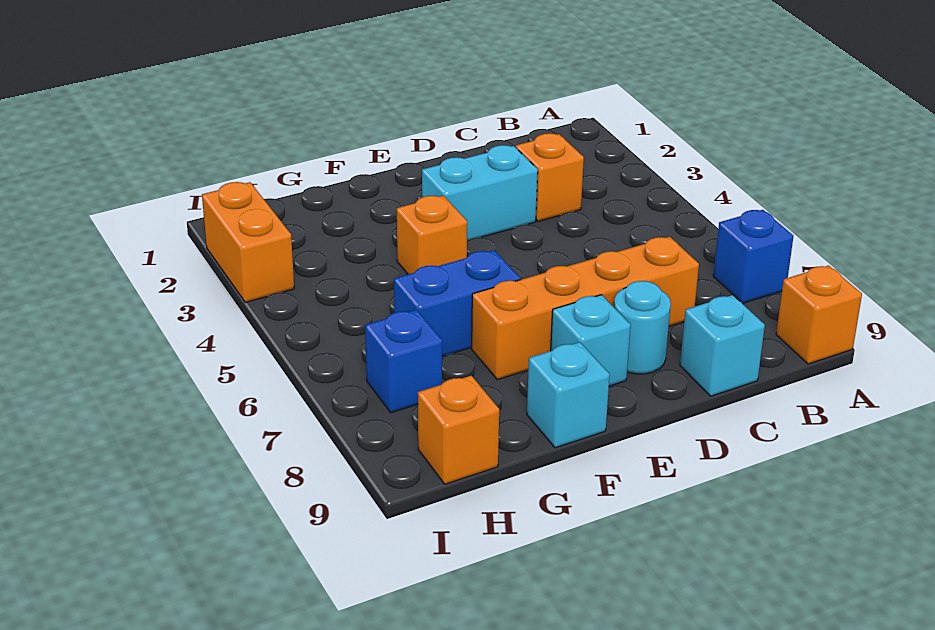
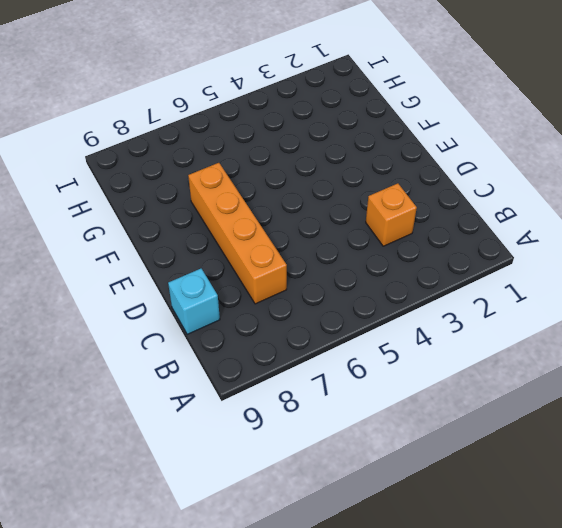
none -> blue 1x1 brick [713,210,793,303]
none -> orange 1x1 brick [776,265,862,364]
none -> cyan 1x2 brick [422,145,538,241]

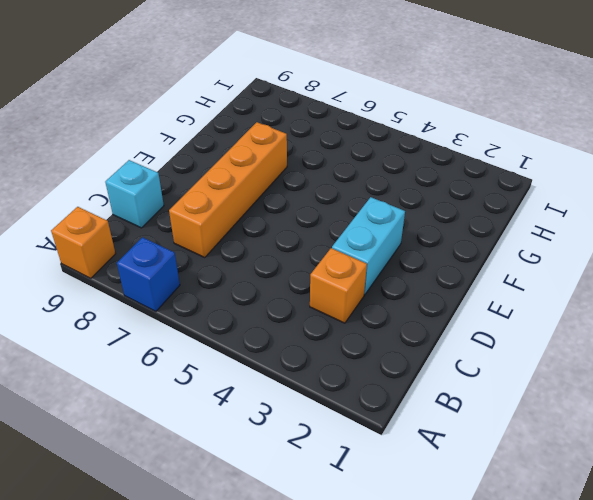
none -> cyan 1x1 round brick [614,281,671,374]
none -> cyan 1x1 brick [551,295,631,386]
none -> orange 1x1 brick [397,196,467,274]

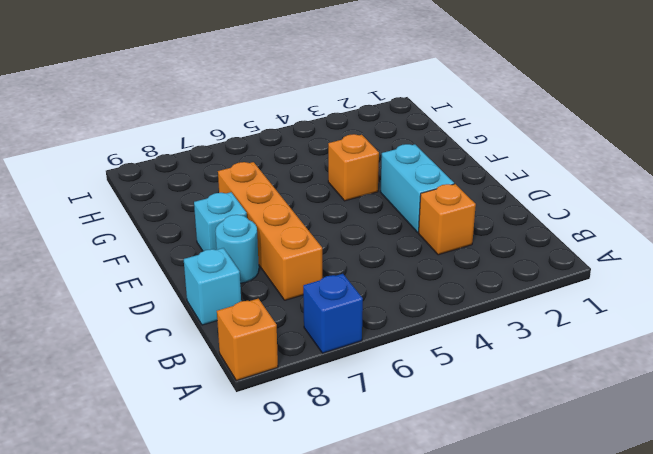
none -> blue 1x2 brick [394,250,520,356]
none -> cyan 1x1 brick [527,342,610,448]
none -> blue 1x1 brick [365,310,442,413]

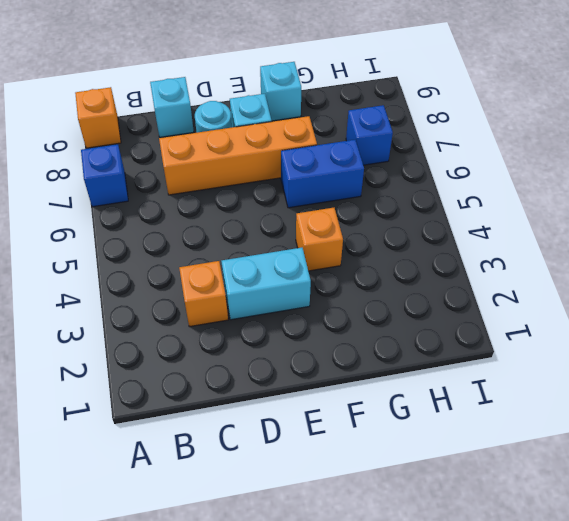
none -> orange 1x1 brick [418,376,499,484]
none -> orange 1x2 brick [202,182,294,302]

